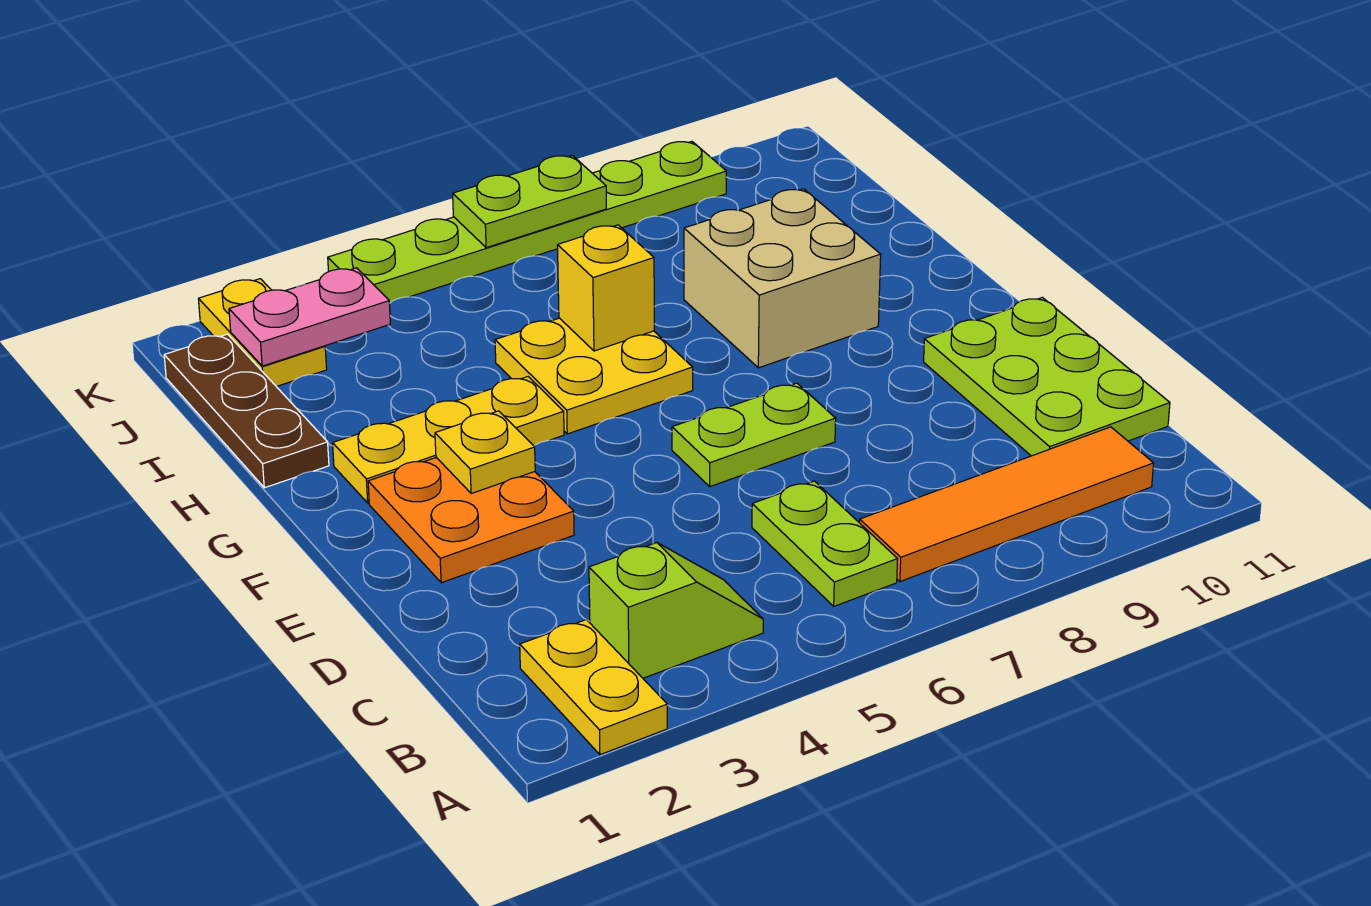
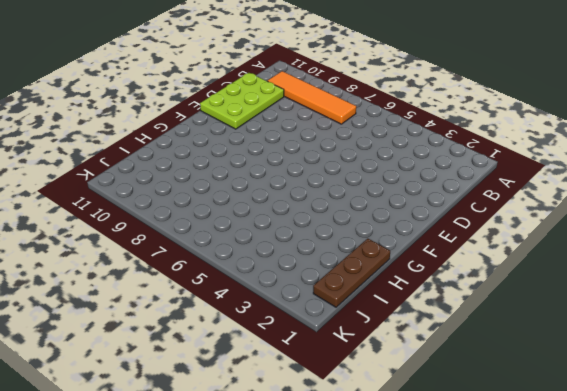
none -> yellow 1x2 plate [520,620,667,755]
none -> lime 1x2 slope [589,543,763,678]
none -> lime 1x2 plate [752,481,898,606]

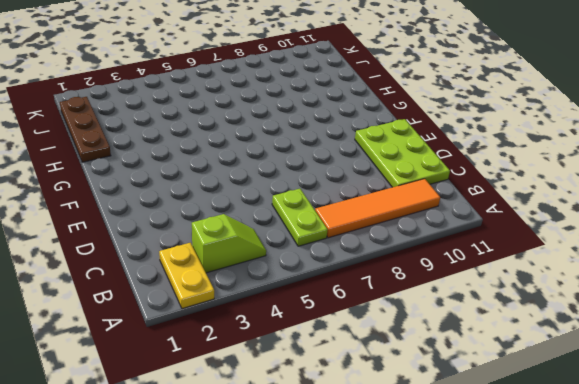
none -> orange 2x2 plate [368,458,574,583]
none -> lime 1x2 plate [672,383,836,487]
none -> yellow 1x3 plate [333,377,564,503]

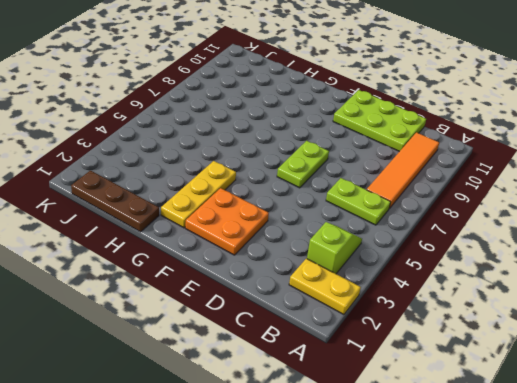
none -> yellow 2x2 plate [495,318,693,434]
none -> tan 2x2 brick [684,189,881,368]
none -> yellow 1x2 plate [199,279,327,387]

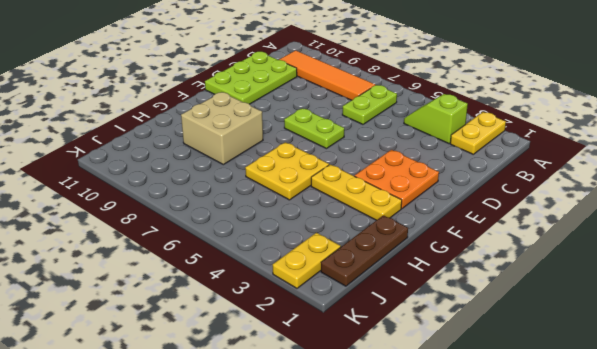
none -> lime 1x6 plate [328,142,726,303]
none -> yellow 1x1 plate [435,411,535,494]
none -> yellow 1x1 brick [557,225,654,351]

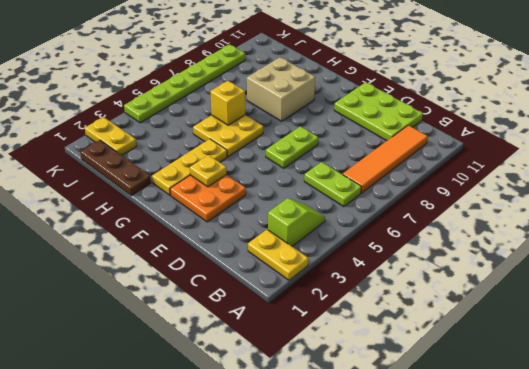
none -> pink 1x2 plate [229,268,390,366]
none -> lime 1x2 plate [453,156,606,248]

